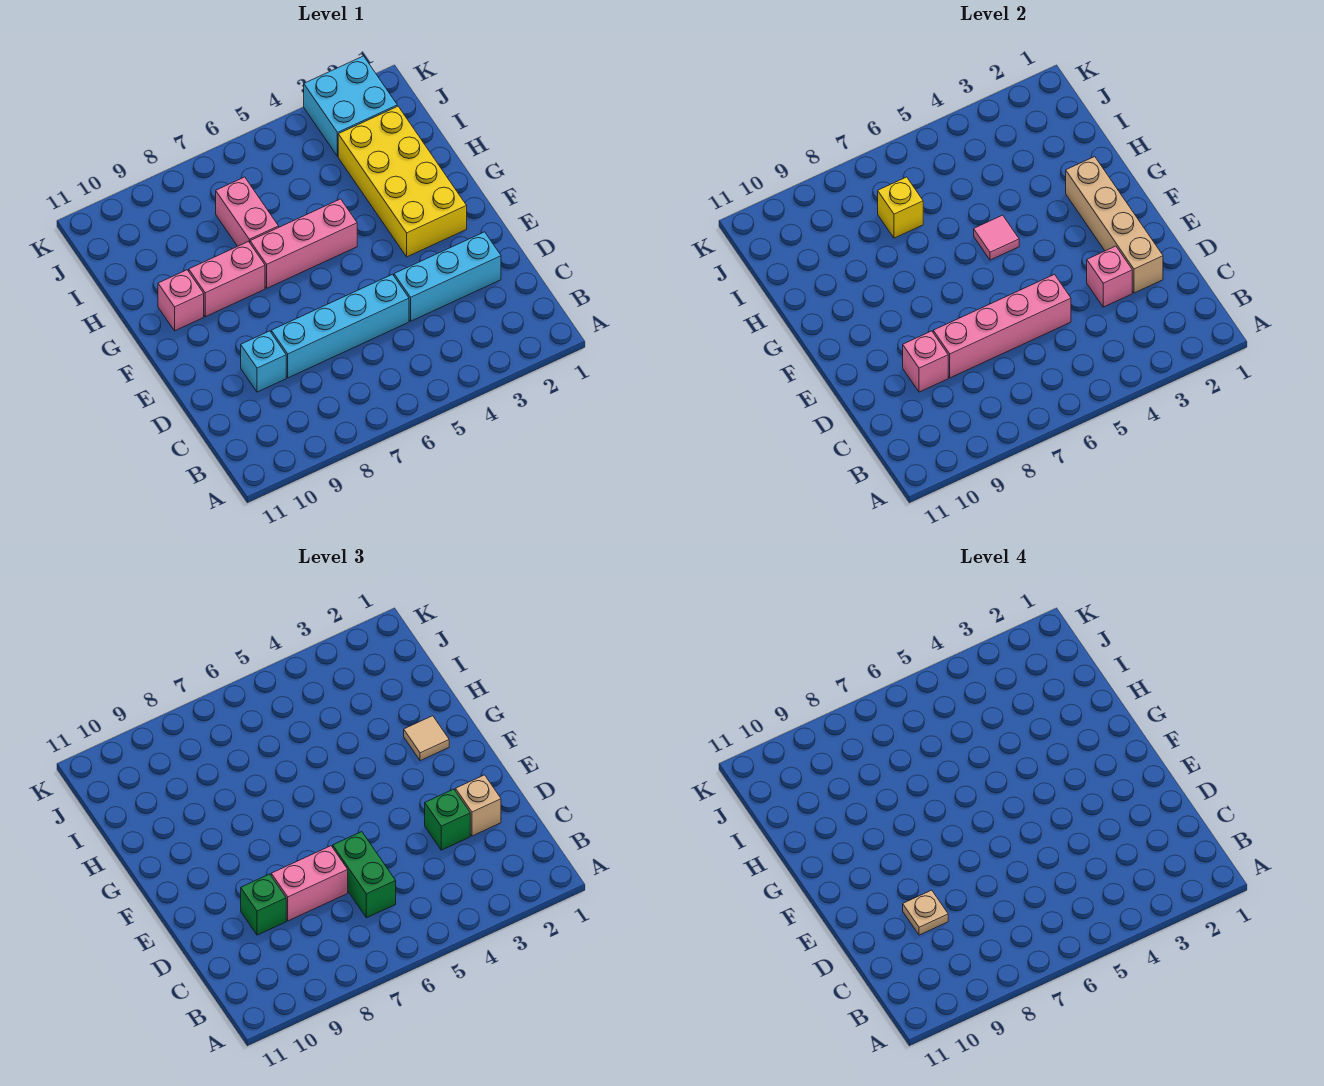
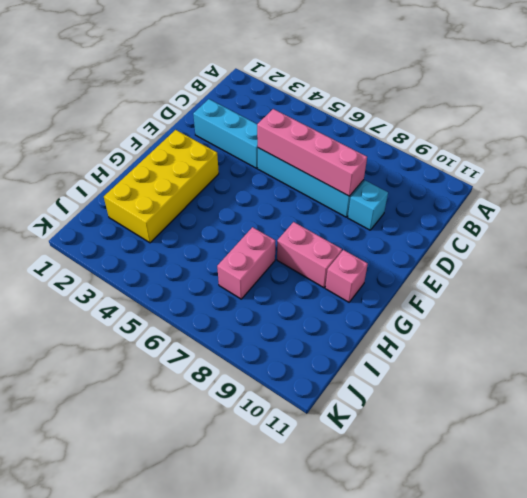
none -> pink 1x3 brick [250,199,357,288]
none -> cyan 2x2 brick [304,56,397,156]
none -> tan 1x4 brick [1066,157,1163,293]

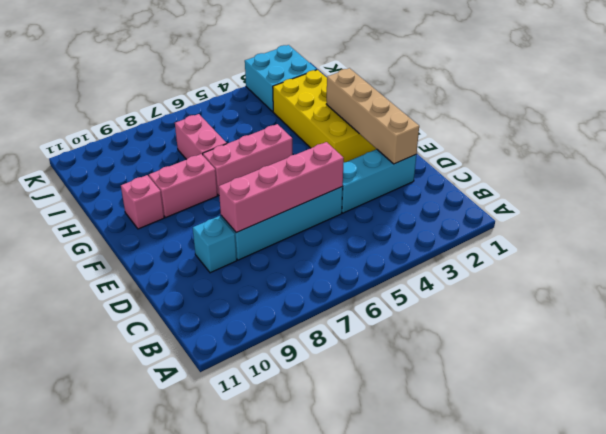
none -> pink 1x1 brick [1087,246,1132,307]
none -> pink 1x1 brick [903,331,948,392]
none -> pink 1x1 tile [974,215,1019,260]

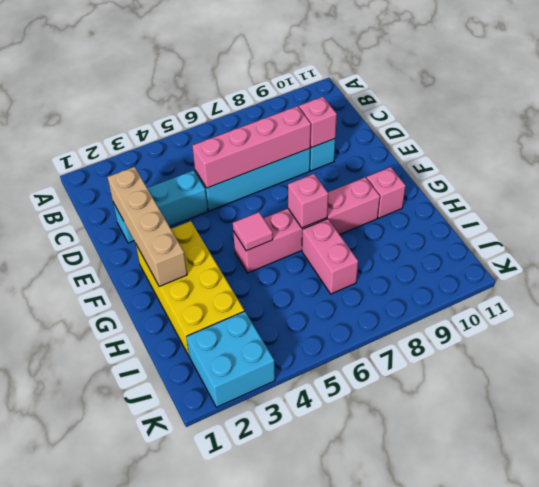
pink 1x1 brick [288,174,328,228] -> pink 1x1 brick moved to [1087,246,1132,307]
none -> yellow 1x1 brick [878,177,923,238]
none -> green 1x2 brick [333,832,396,918]
none -> tan 1x1 brick [455,775,501,836]

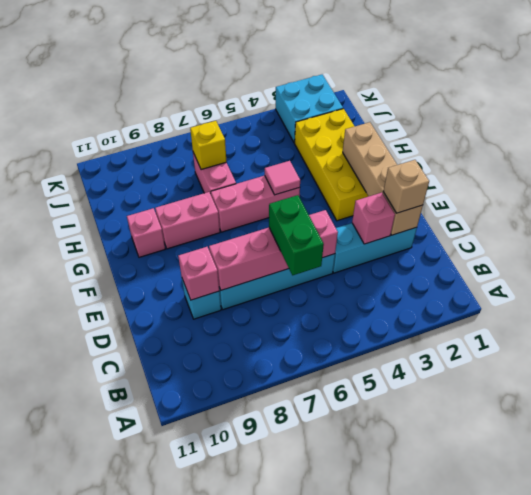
none -> green 1x1 brick [425,789,470,850]
none -> pink 1x2 brick [271,846,348,921]
none -> green 1x1 brick [241,874,286,935]

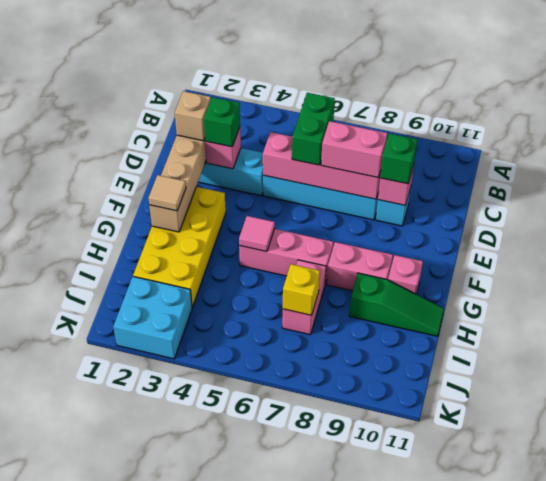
green 1x3 slope [349,273,444,336] -> none
none -> tan 1x1 plate [903,890,948,935]

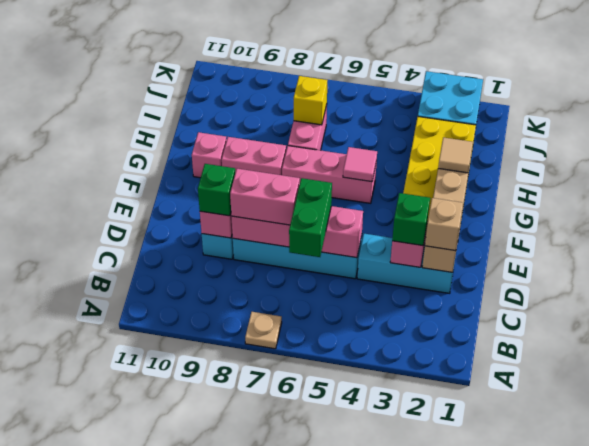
tan 1x1 plate [245,312,282,349] -> tan 1x1 plate moved to [903,890,948,935]

